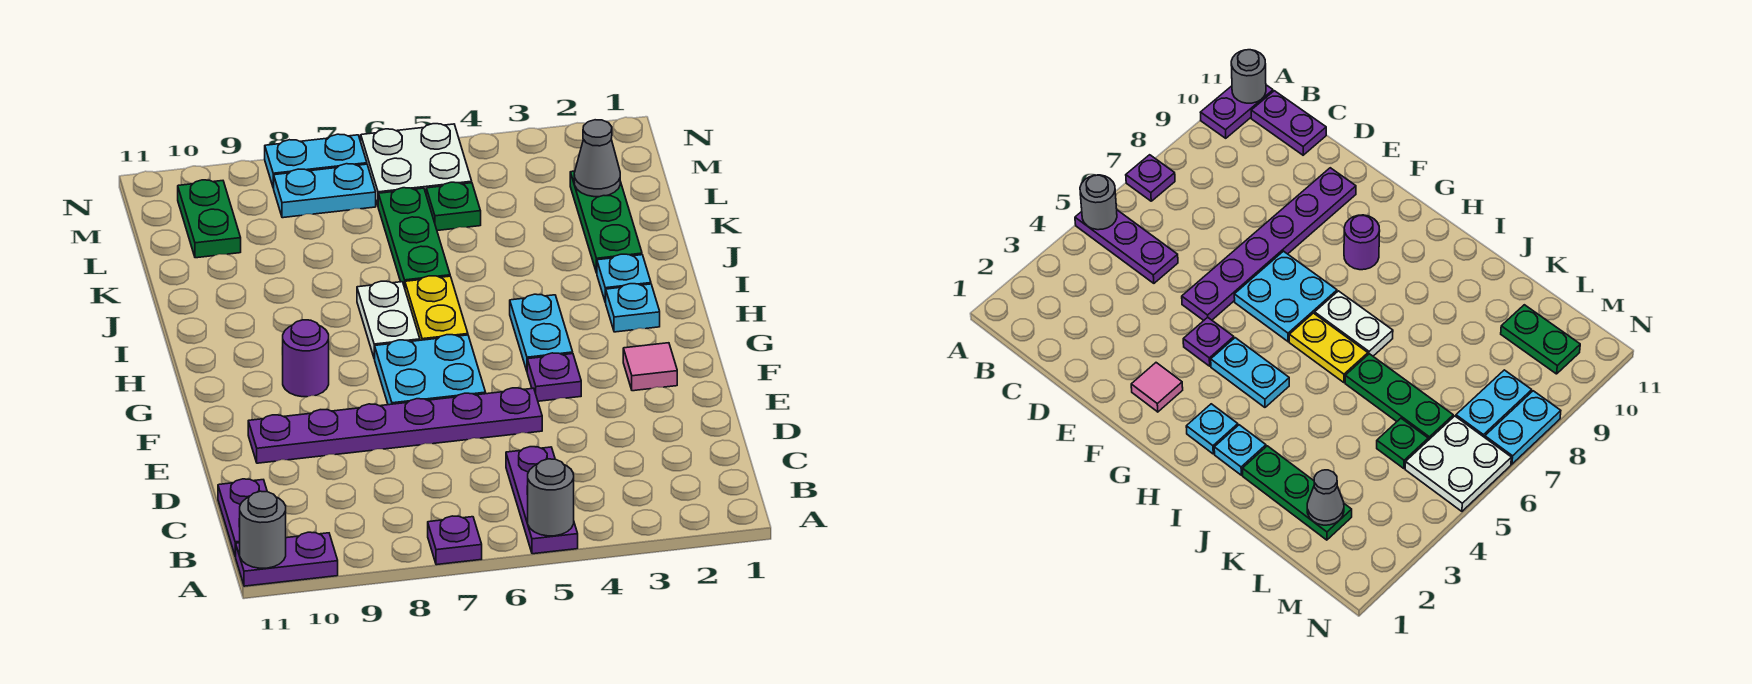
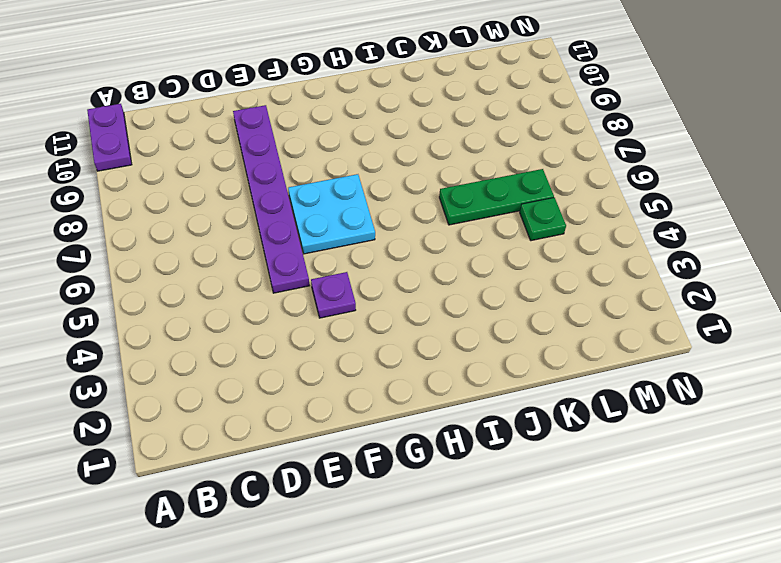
none -> purple 1x3 plate [506,447,578,554]
none -> purple 1x1 plate [428,516,482,565]
none -> purple 1x2 plate [218,479,267,557]

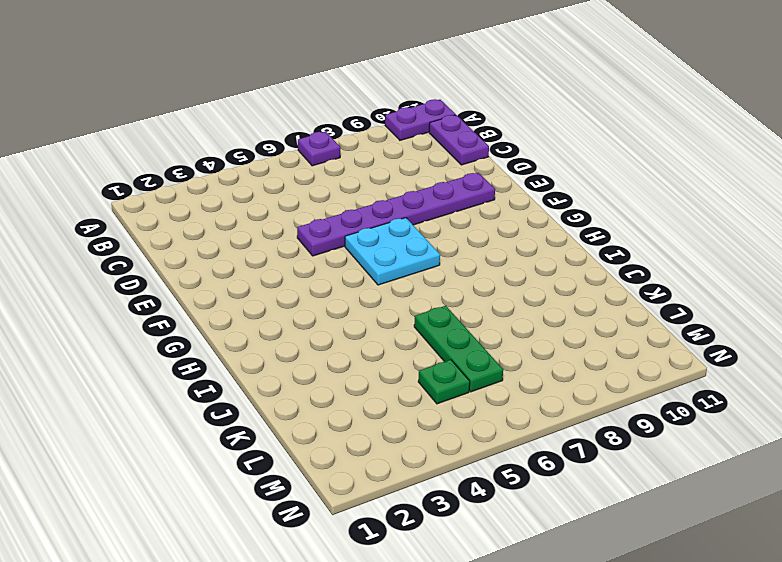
none -> purple 1x3 plate [506,447,578,554]
none -> pink 1x1 tile [623,343,677,391]
none -> purple 1x1 plate [527,353,581,401]

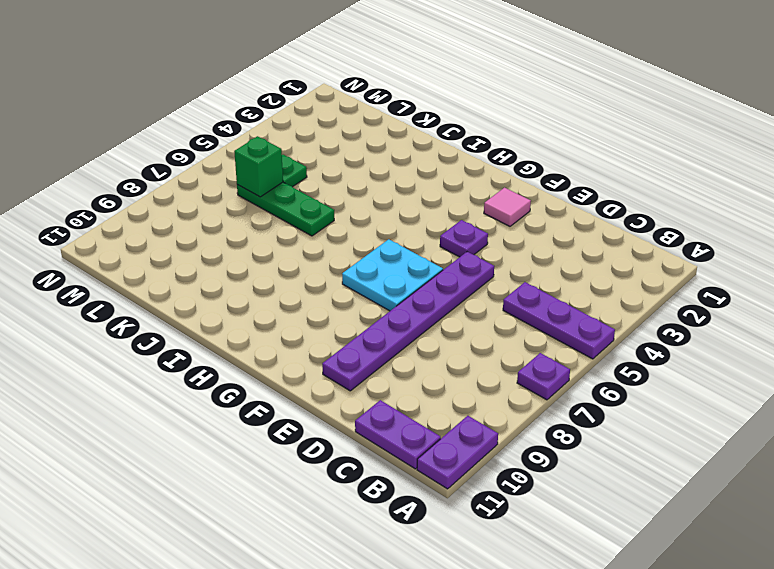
green 1x1 brick [234,136,283,197] -> none
none -> cyan 1x2 plate [510,294,573,371]
none -> purple 1x1 round brick [282,320,329,397]
none -> cyan 1x1 plate [605,284,660,332]

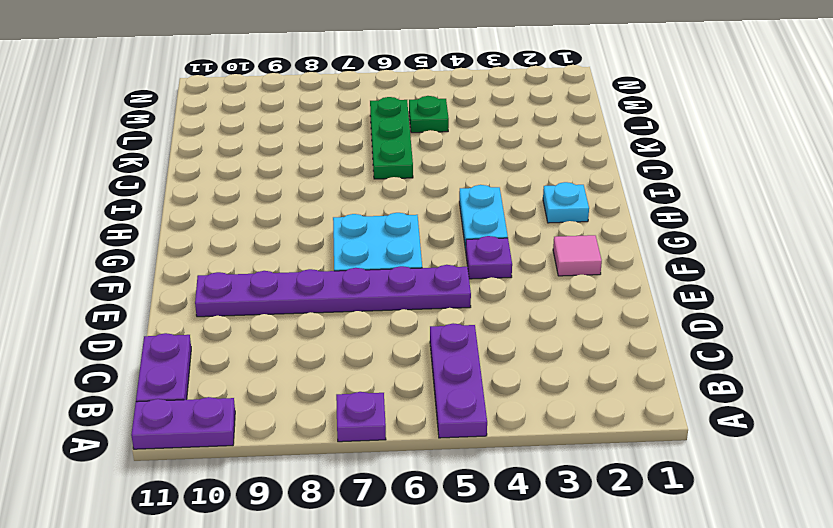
none -> purple 1x1 round brick [282,320,329,397]
none -> yellow 1x2 plate [405,276,468,340]
none -> white 1x2 plate [357,281,420,359]

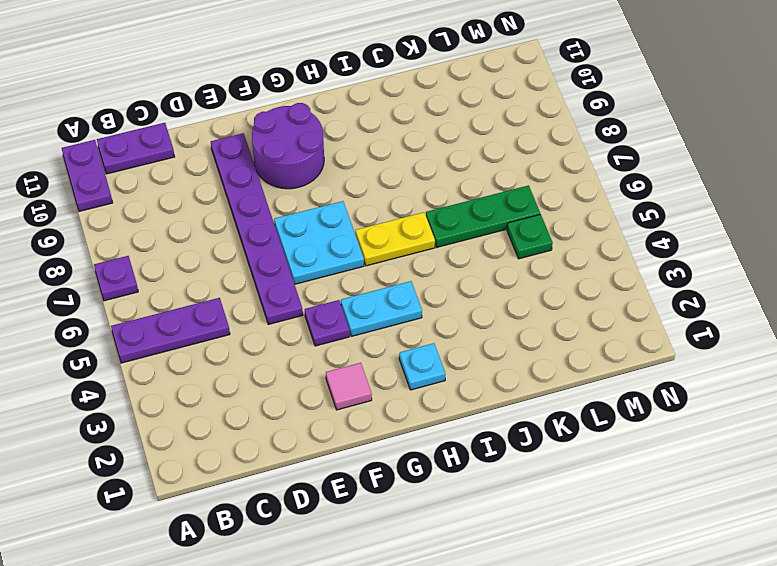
purple 2x2 round brick [252,103,324,189] -> purple 1x1 round brick [282,320,329,397]
none -> white 1x2 plate [357,281,420,359]
none -> cyan 1x1 plate [597,254,651,302]
none -> green 1x3 plate [570,171,642,273]

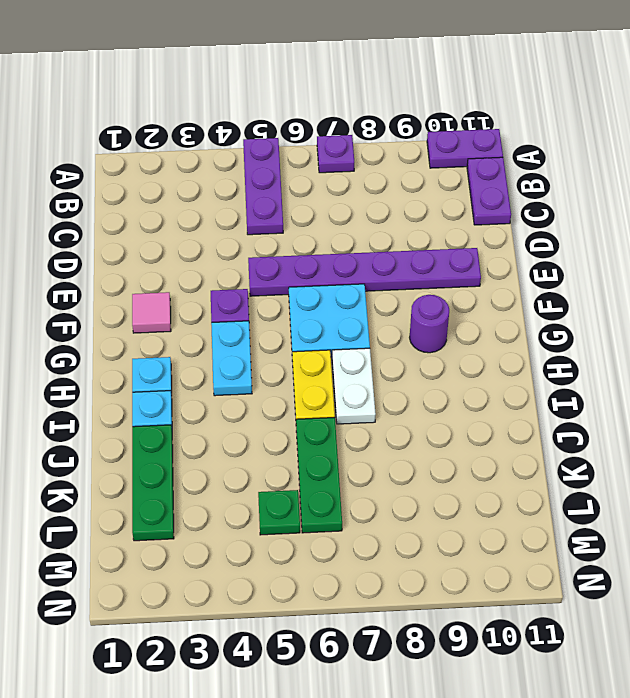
none -> green 1x2 plate [178,180,241,258]
none -> white 2x2 plate [361,124,472,205]
none -> cyan 1x2 plate [274,164,376,218]

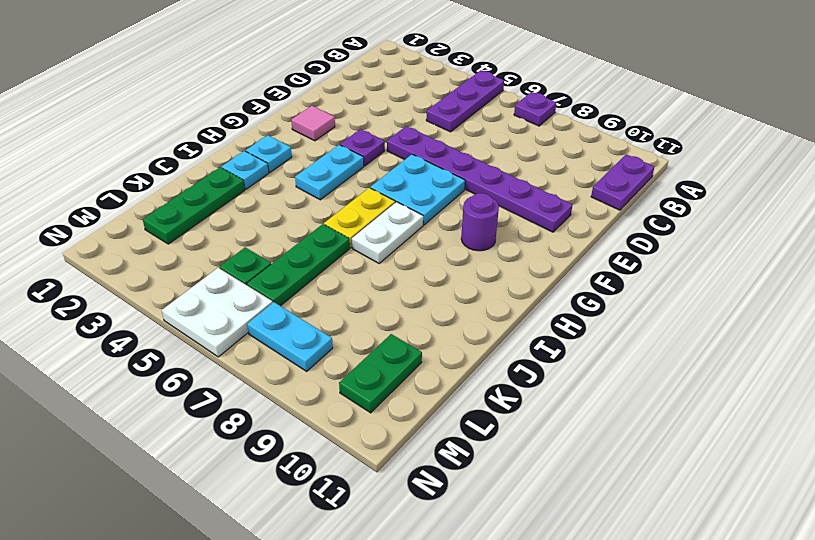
none -> purple 1x2 plate [236,532,338,586]
none -> cyan 1x2 plate [265,134,367,188]
none -> grey 1x1 round brick [527,459,574,536]

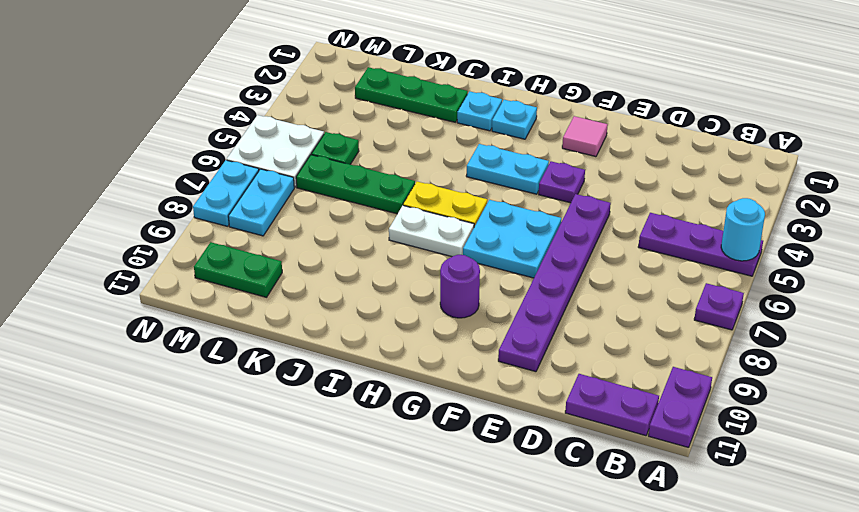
cyan 1x1 round brick [721,198,765,261] -> grey 1x1 round brick [527,459,574,536]
none -> grey 1x1 round brick [240,491,286,568]
none -> grey 1x1 cone [574,120,620,197]

